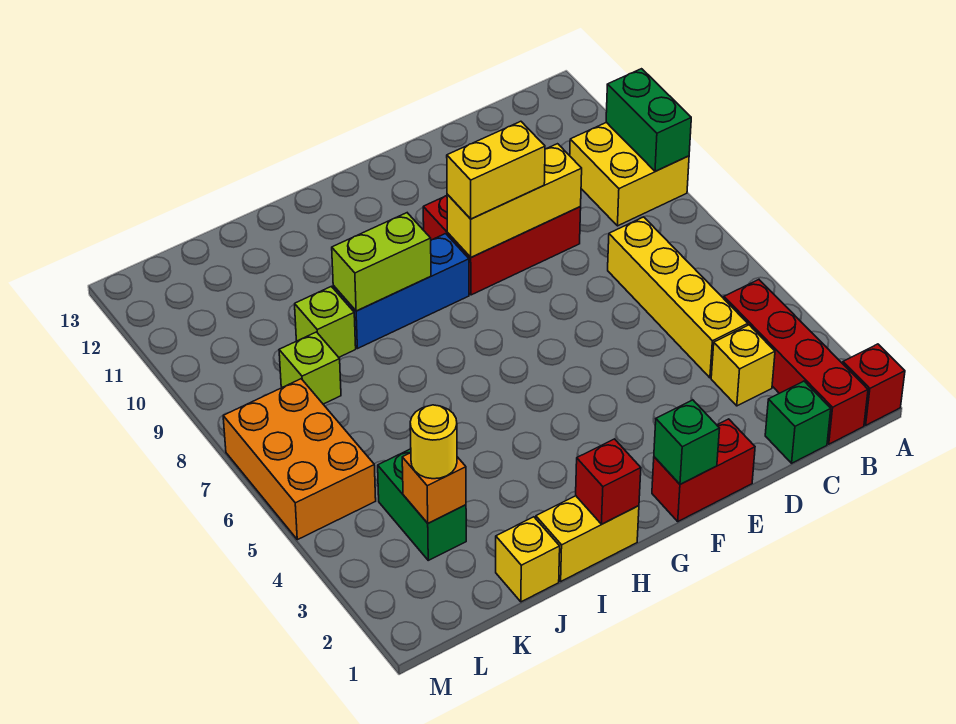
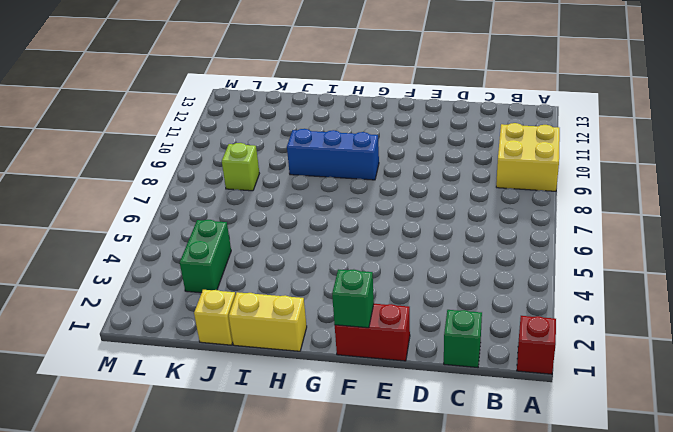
none -> red 1x4 brick [724,280,868,444]
none -> yellow 1x1 brick [711,325,775,406]
none -> yellow 1x4 brick [608,217,748,378]

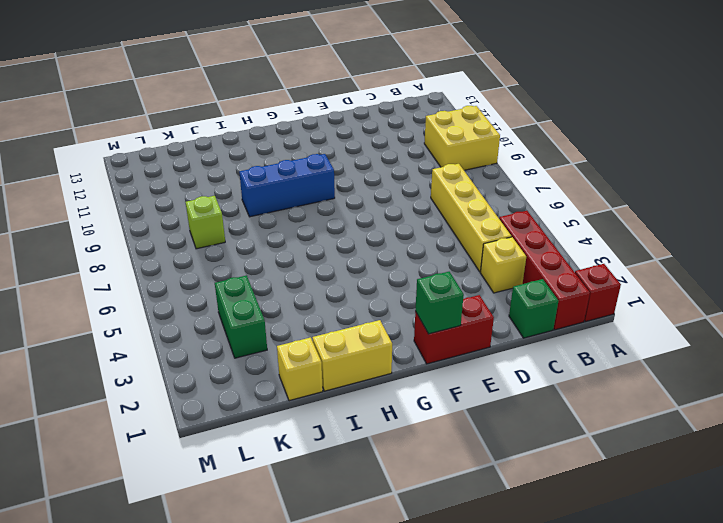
none -> red 2x3 brick [423,196,581,295]
none -> lime 1x1 brick [295,286,356,357]
none -> orange 2x3 brick [223,379,376,540]

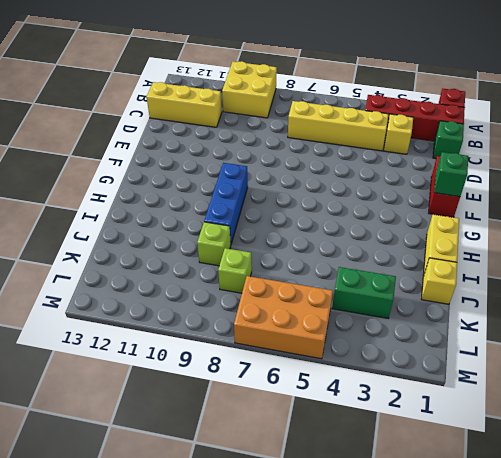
yellow 1x3 brick [147,82,222,127] -> yellow 1x3 brick turned to [447,144,582,257]
none -> red 2x3 brick [423,196,581,295]
none -> green 1x2 brick [606,69,691,171]
none -> red 1x1 brick [576,439,641,524]

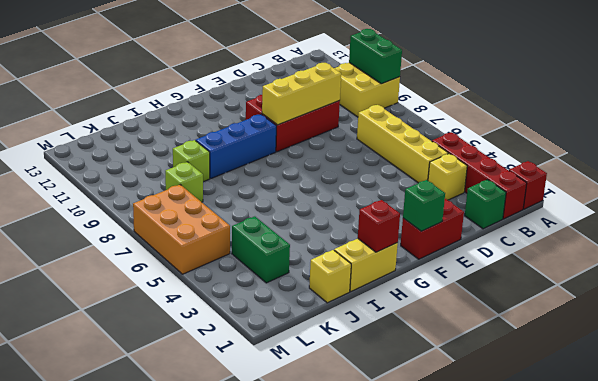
none -> lime 1x2 brick [332,213,431,311]
none -> orange 1x1 brick [402,453,466,523]
none -> yellow 1x2 brick [447,121,545,219]

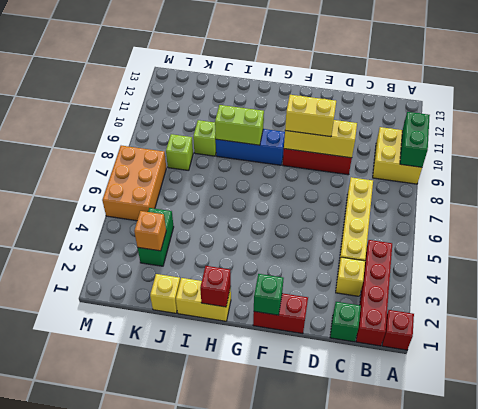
none -> yellow 1x1 round brick [410,405,457,479]

